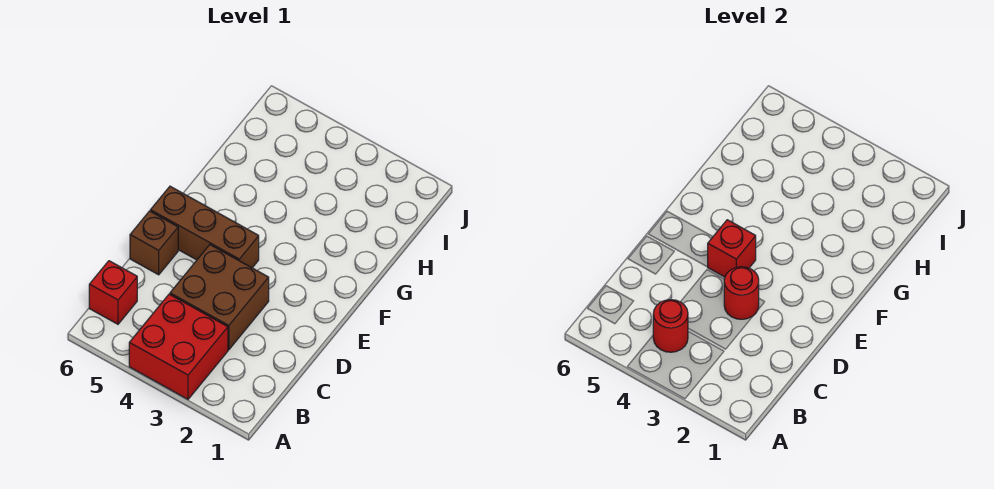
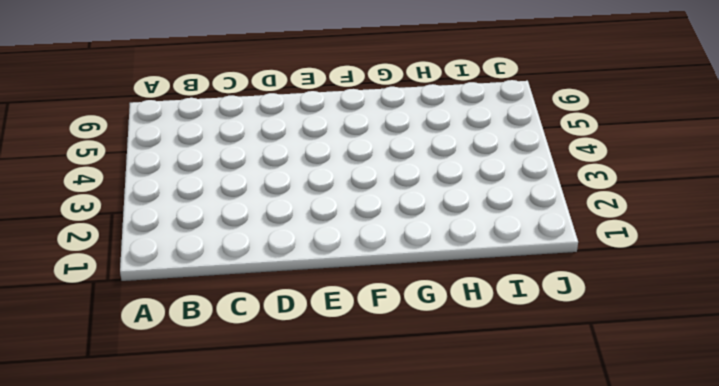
none -> red 2x2 brick [129,294,228,399]
none -> red 1x1 brick [89,261,137,324]

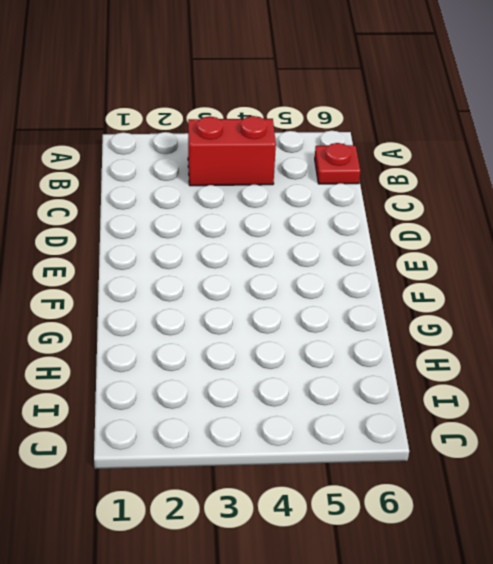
red 1x2 brick [188,116,276,186] -> red 2x2 brick [129,294,228,399]
red 1x1 plate [315,143,360,184] -> red 1x1 brick [89,261,137,324]
none -> brown 2x2 brick [170,245,269,350]
none -> brown 1x1 brick [130,211,178,275]

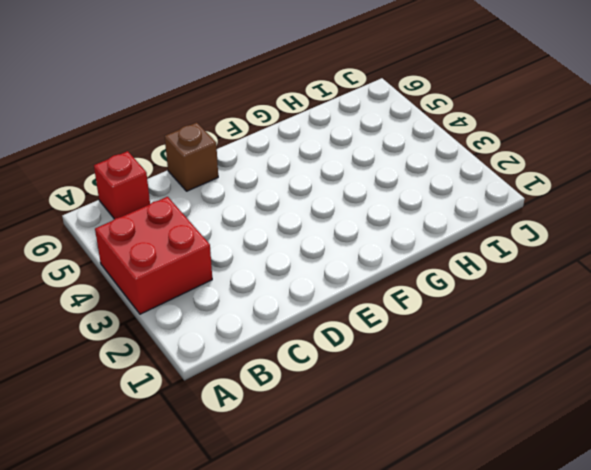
none -> brown 2x2 brick [170,245,269,350]
none -> brown 1x3 brick [150,186,259,268]

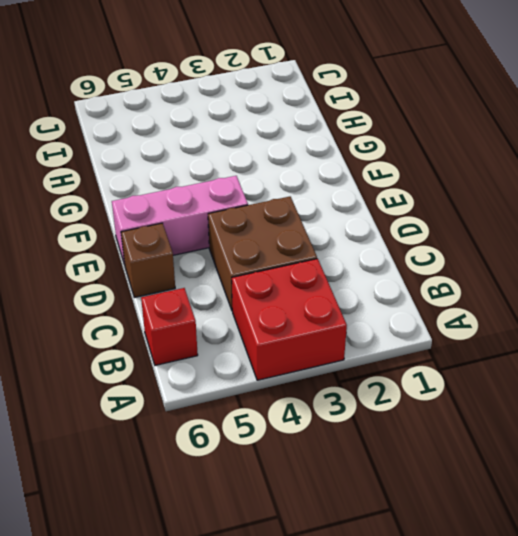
pink 1x3 brick [112,176,248,265] -> brown 1x3 brick [150,186,259,268]
none -> red 1x1 round brick [653,300,688,352]
none -> red 1x1 round brick [724,267,759,319]

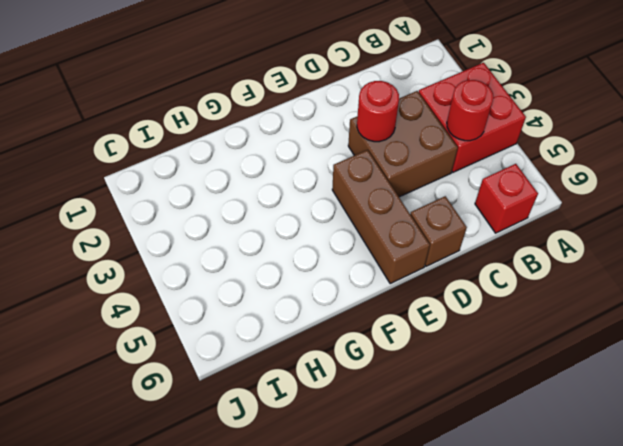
none -> red 1x1 brick [708,220,756,277]

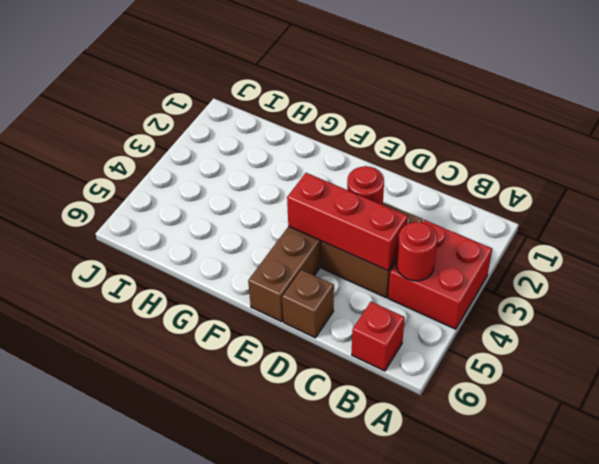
red 1x3 brick [287,173,408,271] -> red 1x1 brick [708,220,756,277]

